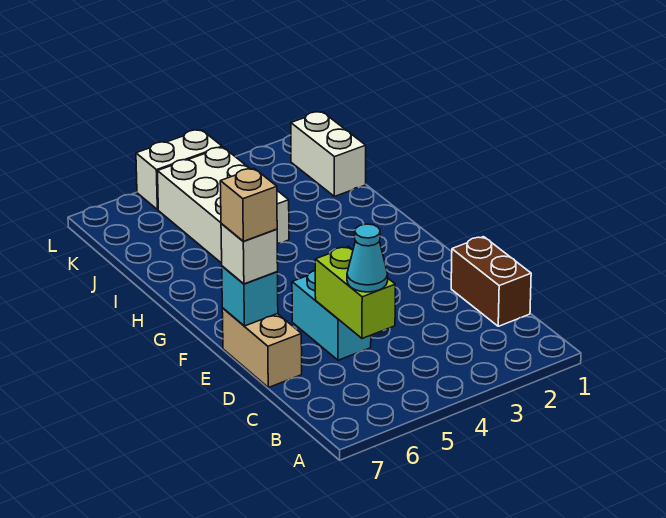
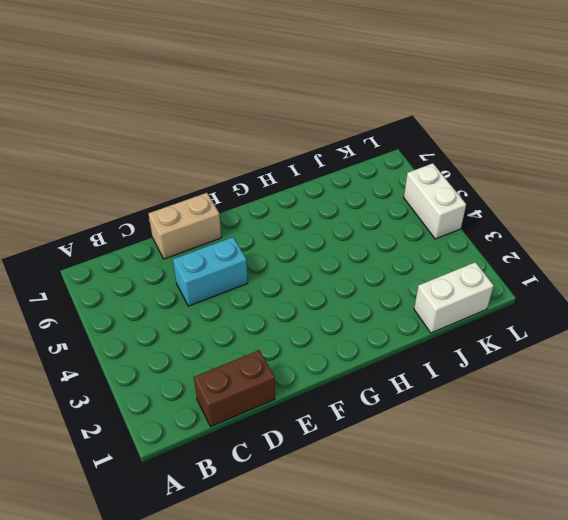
none -> white 2x3 brick [158,147,289,263]
none -> lime 1x2 brick [315,247,395,339]

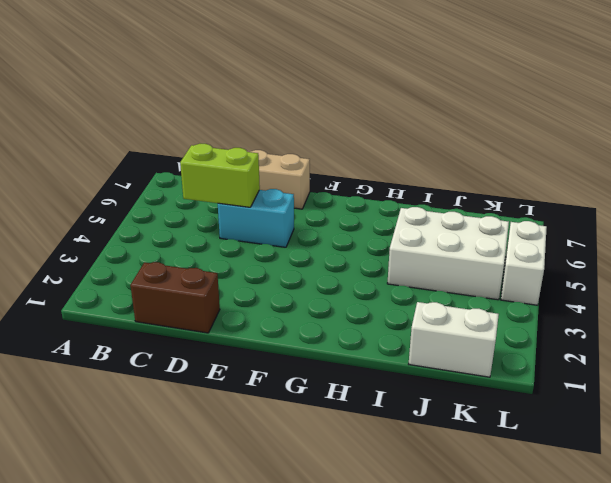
none -> cyan 1x1 brick [222,266,278,326]
none -> cyan 1x1 cone [347,224,388,292]

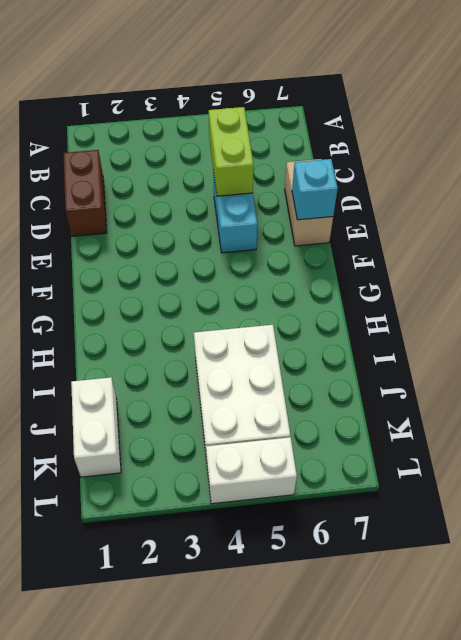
none -> cyan 1x1 cone [347,224,388,292]
none -> white 1x1 brick [221,224,278,284]

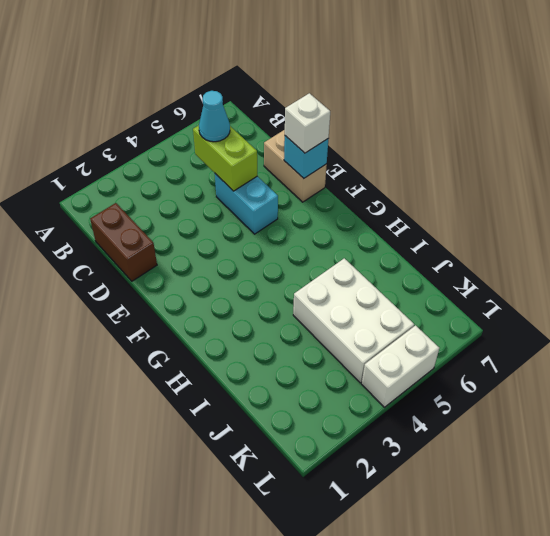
none -> white 1x2 brick [291,112,366,197]
none -> tan 1x1 brick [220,168,277,241]

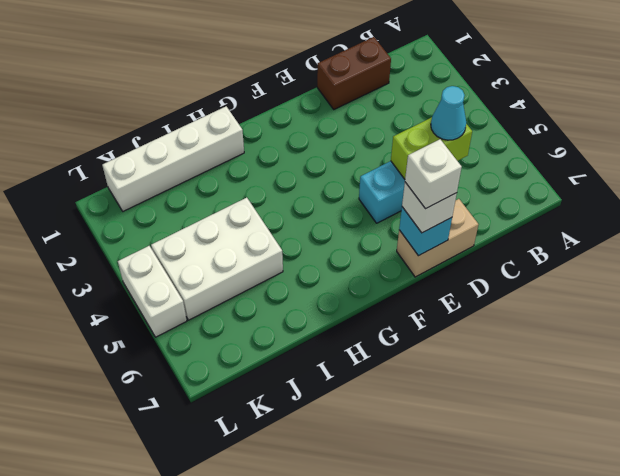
white 1x1 brick [405,139,462,209] -> tan 1x1 brick [220,168,277,241]
white 1x4 brick [102,106,244,211] -> white 1x2 brick [291,112,366,197]

